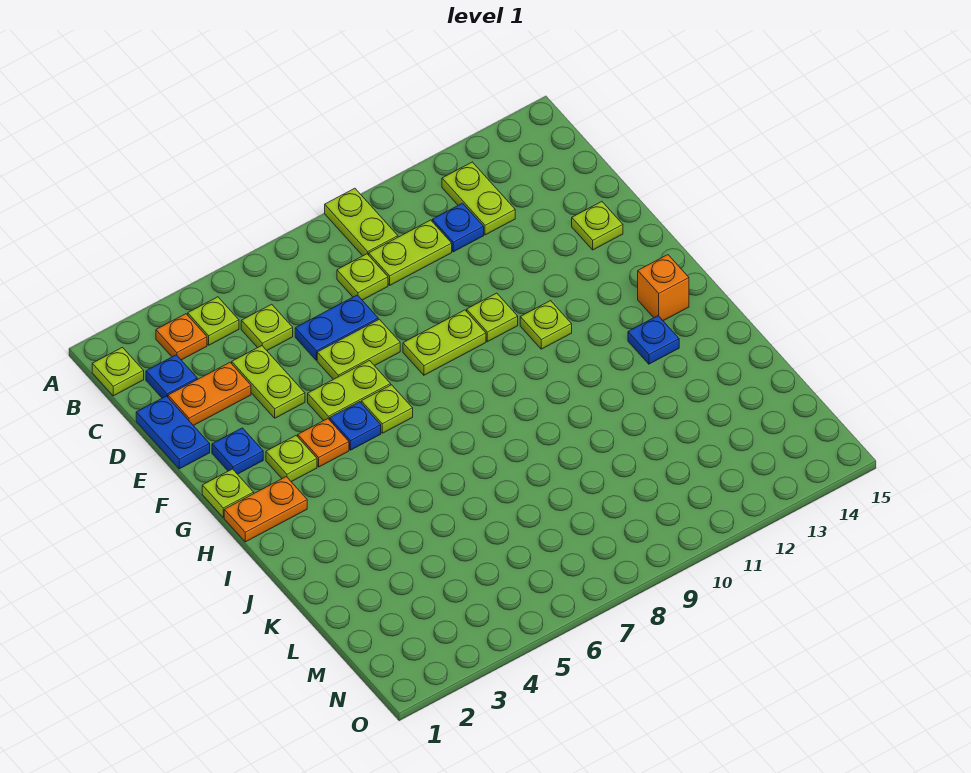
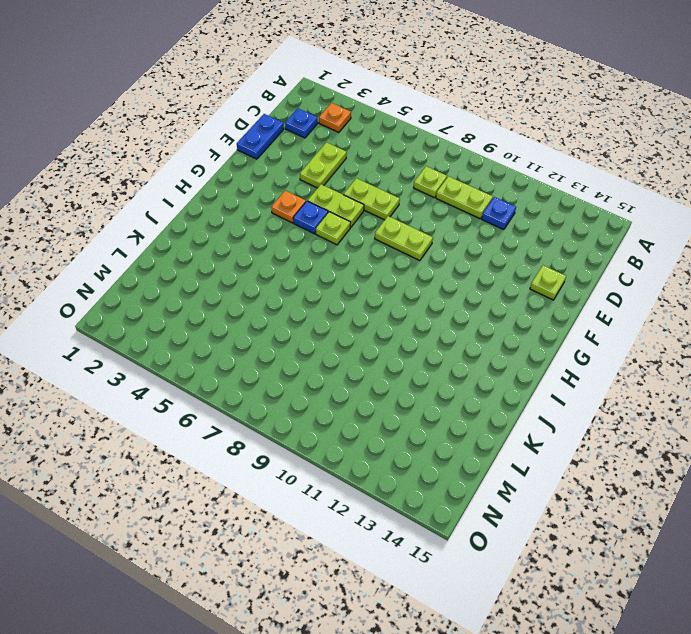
none -> lime 1x2 plate [325,188,398,256]
none -> lime 1x1 plate [92,347,144,396]
none -> lime 1x1 plate [188,297,239,345]

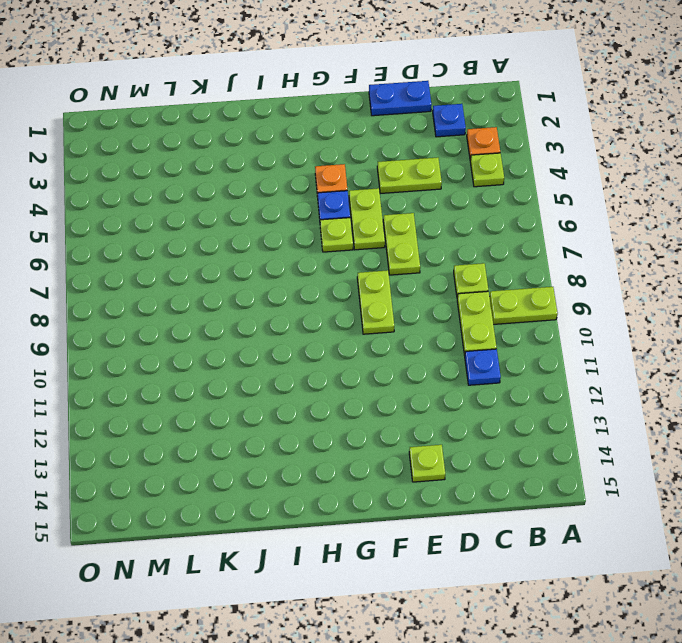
none -> lime 1x1 plate [92,347,144,396]
none -> lime 1x2 plate [442,162,515,235]
none -> lime 1x1 plate [241,304,293,350]

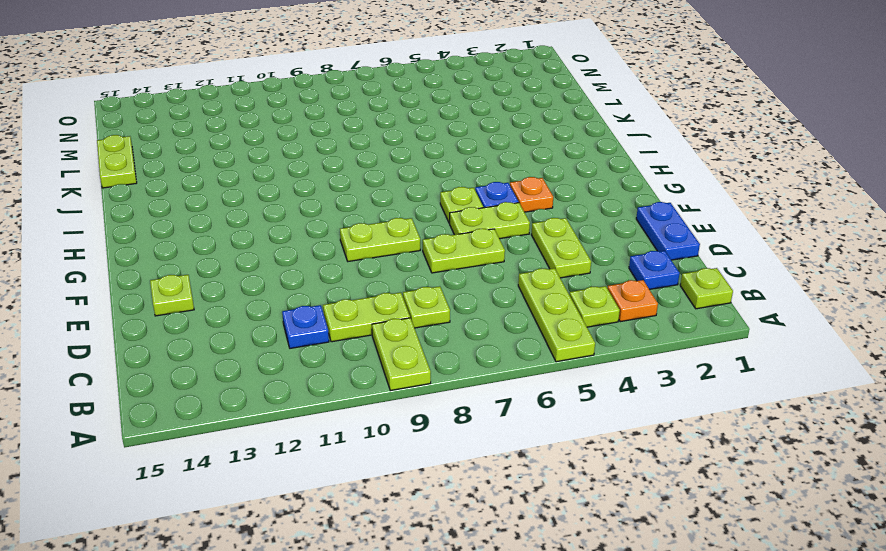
lime 1x3 plate [518,268,595,362] -> lime 1x1 plate [241,304,293,350]
lime 1x2 plate [97,135,137,188] -> lime 1x2 plate moved to [442,162,515,235]
none -> orange 1x2 plate [168,363,251,426]
none -> blue 1x2 plate [295,295,378,360]
none -> blue 1x1 plate [212,428,263,474]

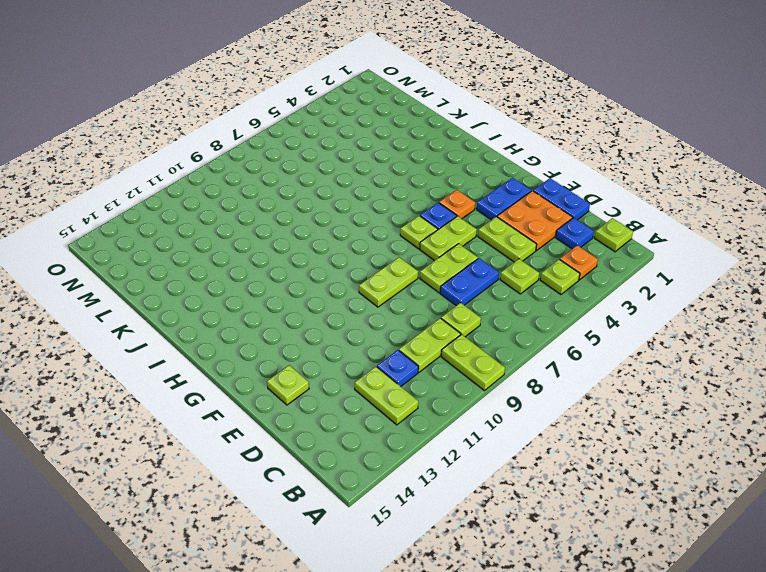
orange 2x2 plate [497,191,573,251] -> orange 1x2 plate [168,363,251,426]
blue 1x2 plate [477,178,531,220] -> blue 1x1 plate [212,428,263,474]
none -> lime 1x1 plate [467,293,518,342]
none -> lime 1x1 plate [202,469,254,517]
none -> lime 1x1 plate [266,436,317,482]

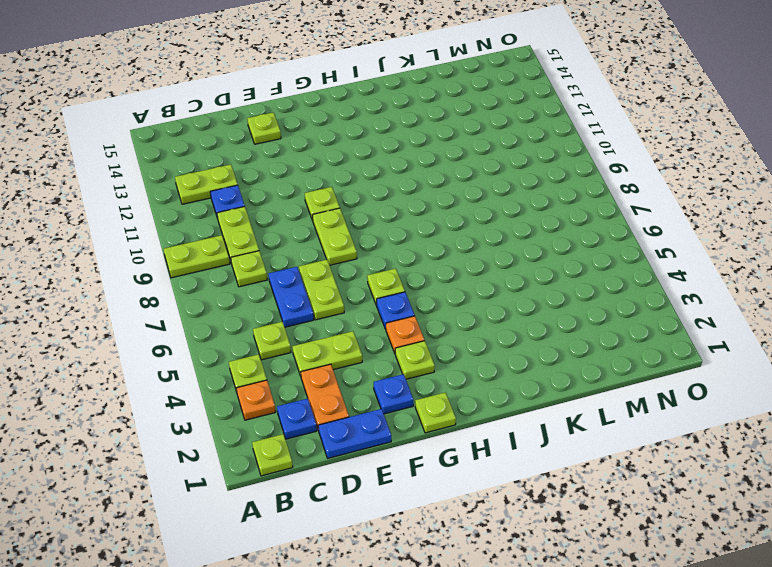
none -> lime 1x2 plate [308,361,391,421]
none -> lime 1x1 plate [520,301,572,349]
none -> orange 1x2 plate [224,477,307,542]

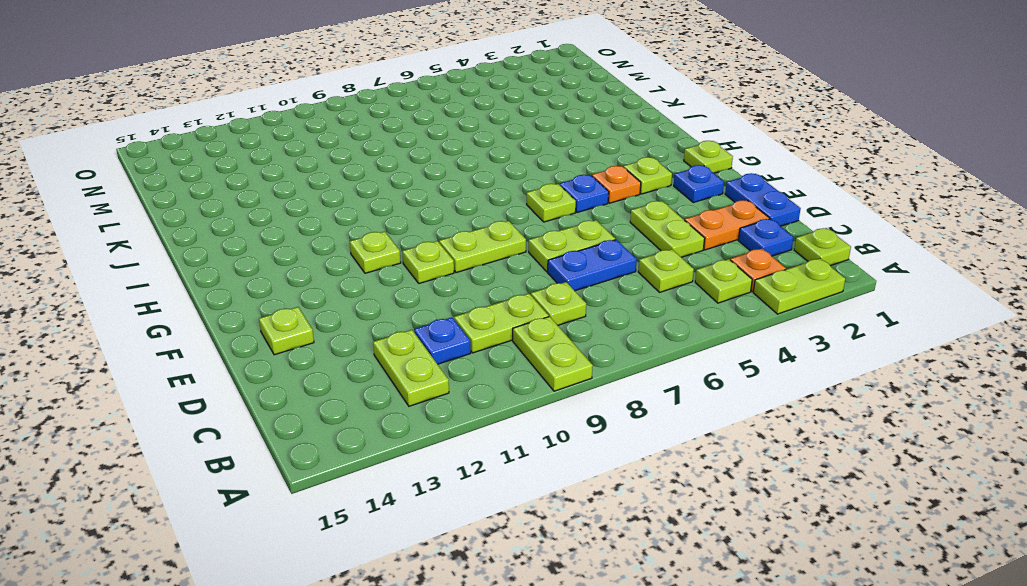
lime 1x2 plate [753,259,845,314] -> lime 1x2 plate moved to [308,361,391,421]
none -> orange 1x2 plate [224,477,307,542]
none -> orange 1x1 brick [638,255,689,321]
none -> blue 1x1 plate [628,316,679,364]

